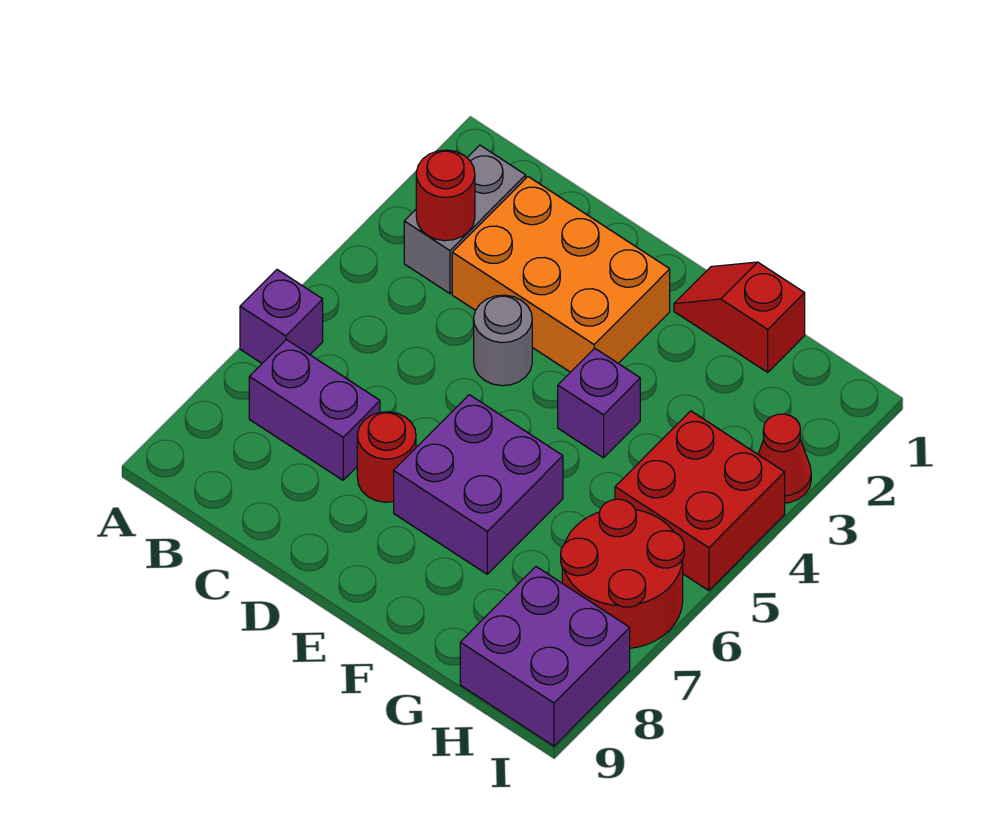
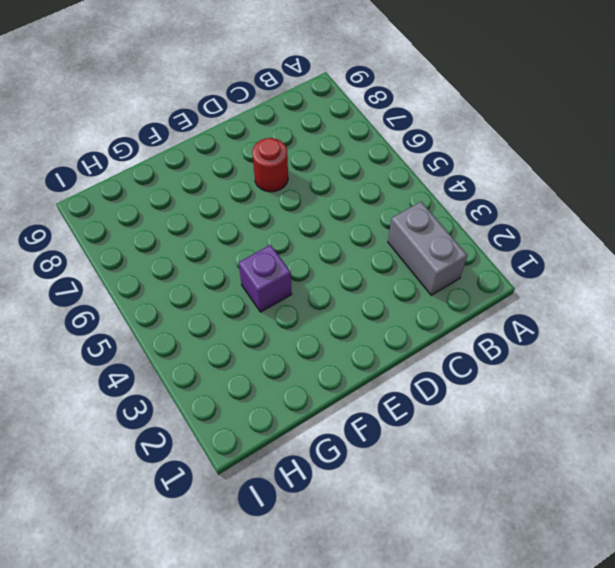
none -> purple 1x1 brick [240,270,323,363]
none -> purple 1x2 brick [249,340,380,480]
none -> orange 2x3 brick [452,177,670,372]

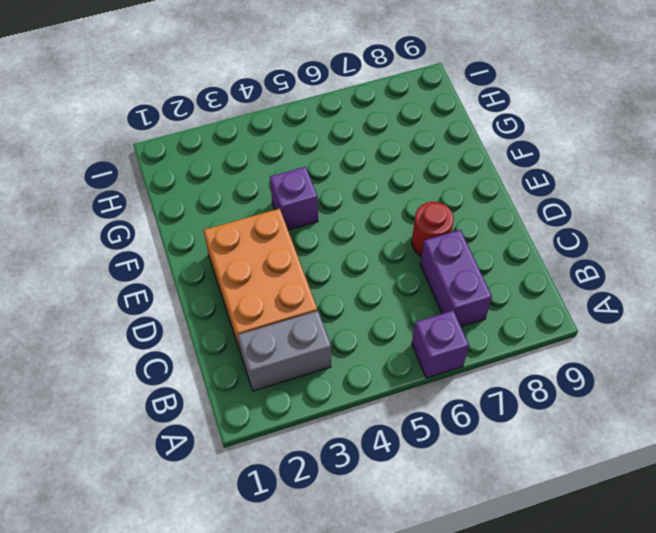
none -> grey 1x1 round brick [474,295,532,386]
none -> purple 2x2 brick [394,395,563,574]
none -> red 1x2 slope [674,262,805,372]

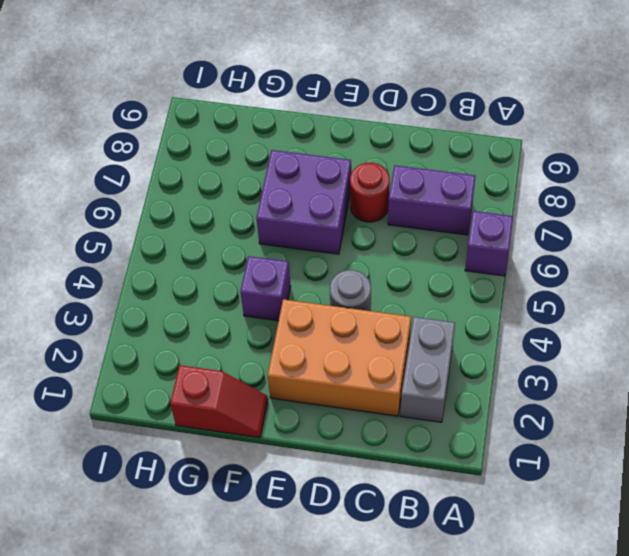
none -> red 2x2 brick [615,411,785,591]
none -> red 2x2 round brick [561,499,684,648]
none -> purple 2x2 brick [460,567,630,746]

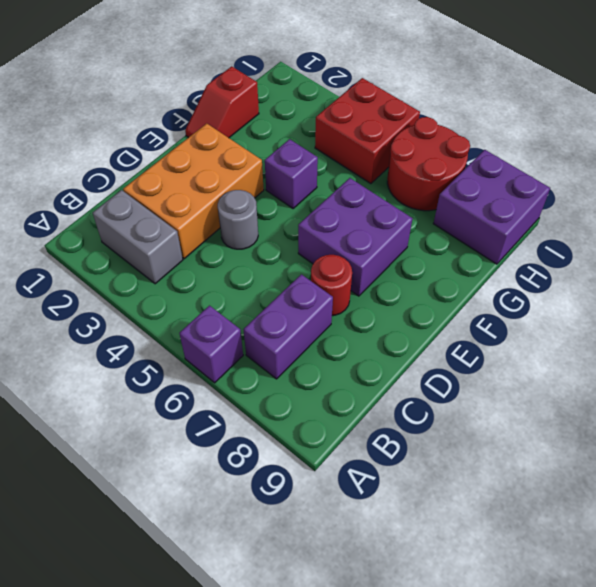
none -> red 1x1 cone [758,414,811,503]
none -> red 1x1 round brick [416,150,475,241]

